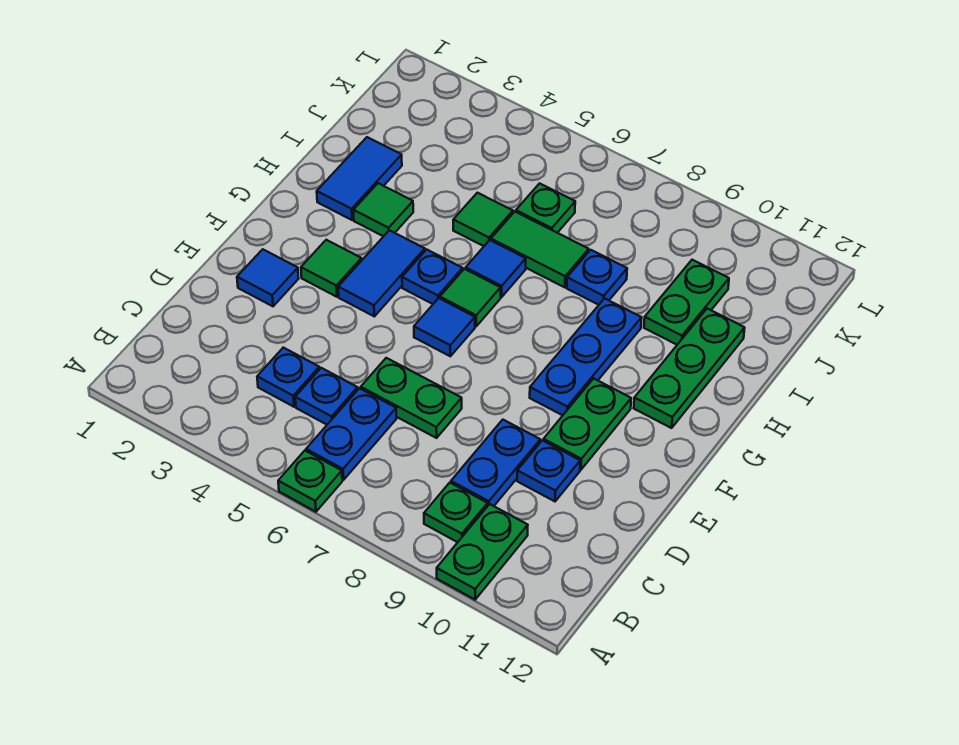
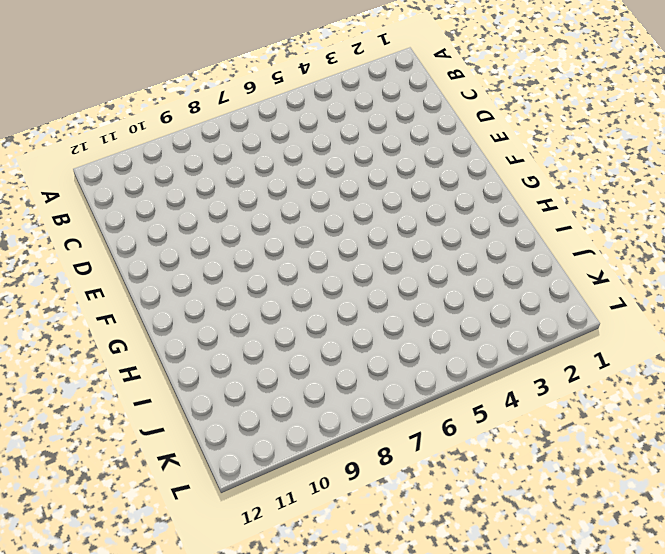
none -> green 1x1 plate [278,451,342,512]
none -> green 1x2 plate [437,504,528,600]
none -> blue 1x2 plate [306,388,397,480]

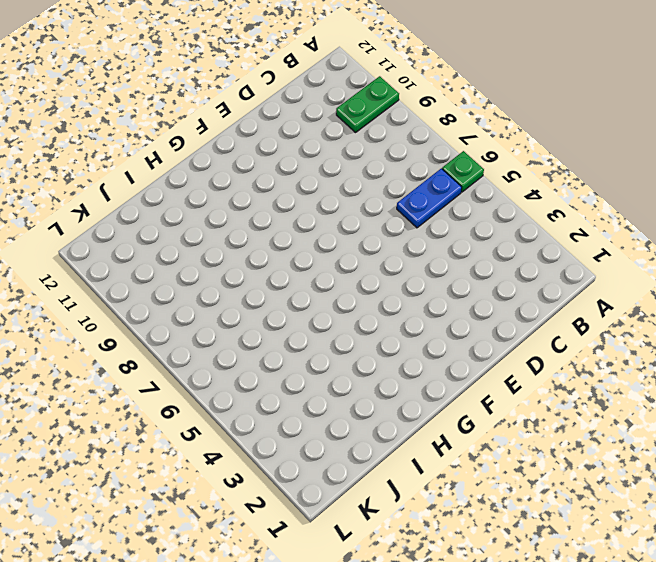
none -> green 1x1 plate [424,483,488,542]
none -> blue 1x1 plate [257,348,319,407]
none -> blue 1x1 plate [295,368,358,425]

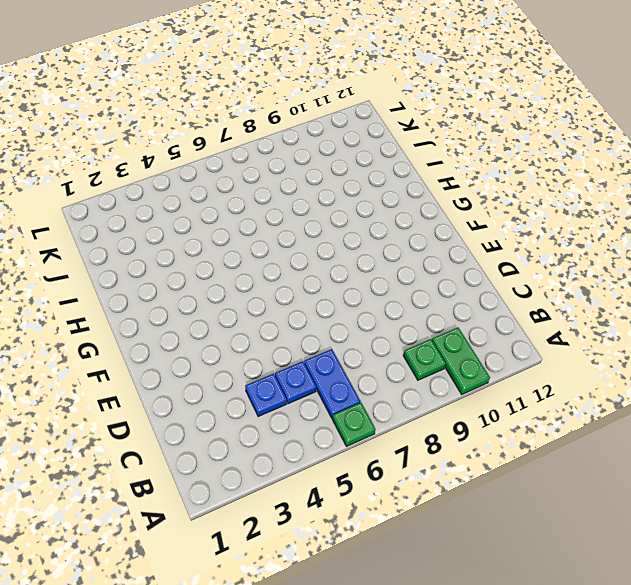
none -> blue 1x2 plate [451,420,540,506]
none -> green 1x2 plate [361,358,462,438]
none -> blue 1x1 plate [517,440,580,501]

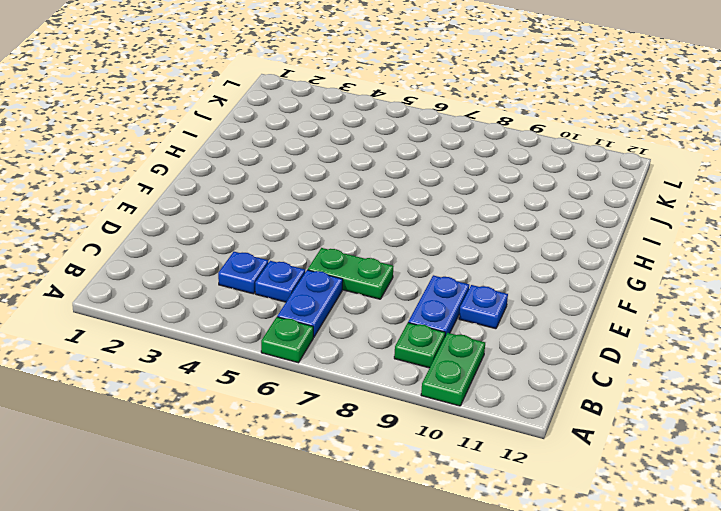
none -> blue 1x1 tile [237,249,299,306]
none -> green 1x2 plate [543,378,631,470]
none -> green 1x1 tile [301,240,362,297]

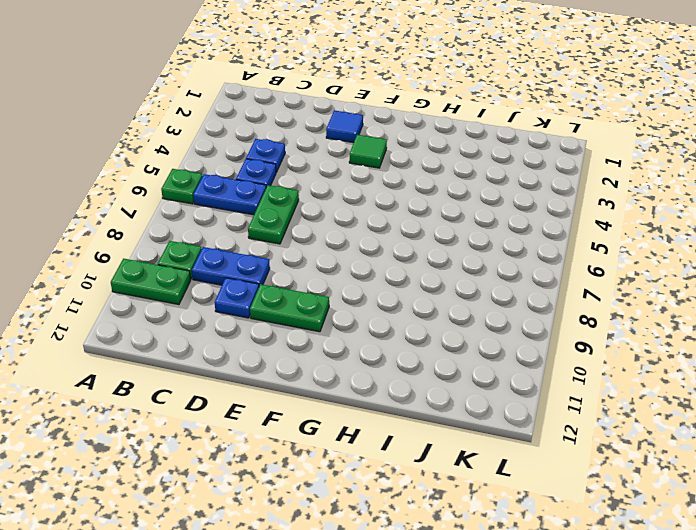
none -> blue 1x2 tile [338,230,425,316]
none -> blue 1x1 tile [414,298,475,356]
none -> blue 1x3 plate [530,298,642,415]

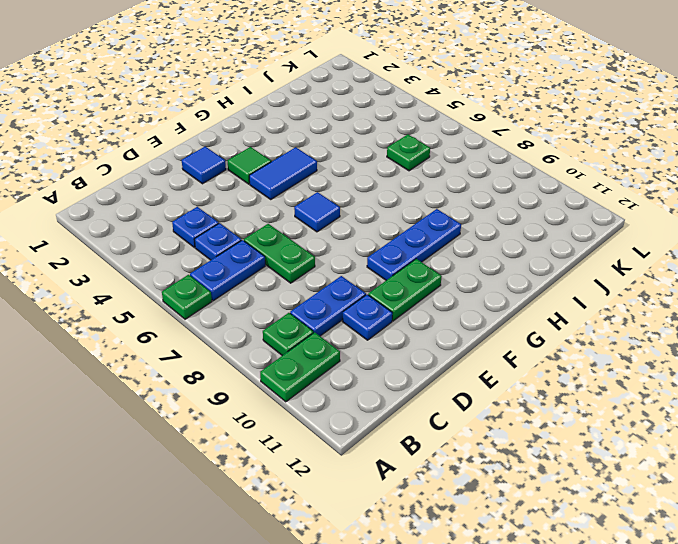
none -> blue 1x1 plate [402,250,463,304]
none -> green 1x1 tile [440,269,501,326]
none -> green 1x3 plate [634,309,745,428]

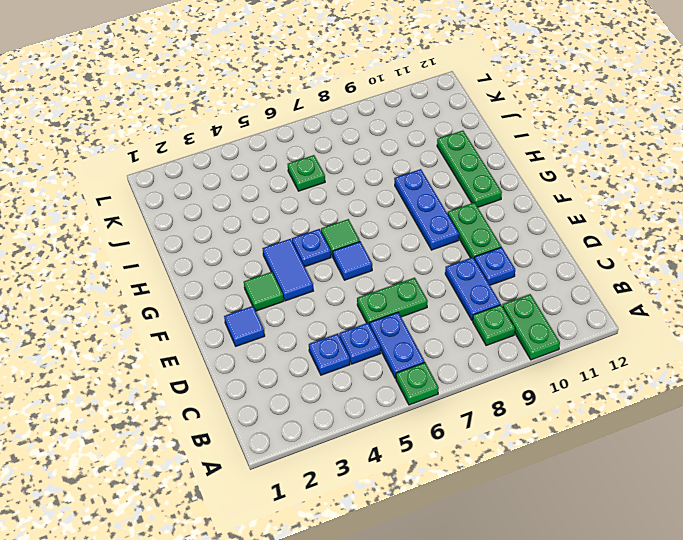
none -> blue 1x2 tile [317,137,402,220]
none -> green 1x1 tile [353,183,413,236]
none -> blue 1x1 tile [466,240,526,297]

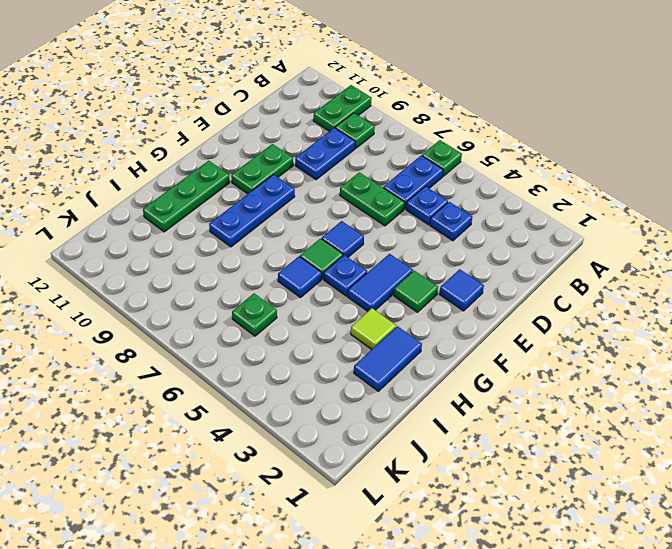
lime 1x1 tile [351,308,396,350] -> green 1x1 tile [353,183,413,236]
none -> blue 1x1 plate [517,440,580,501]
none -> green 1x1 tile [453,193,513,246]
none -> green 1x2 tile [491,212,589,287]

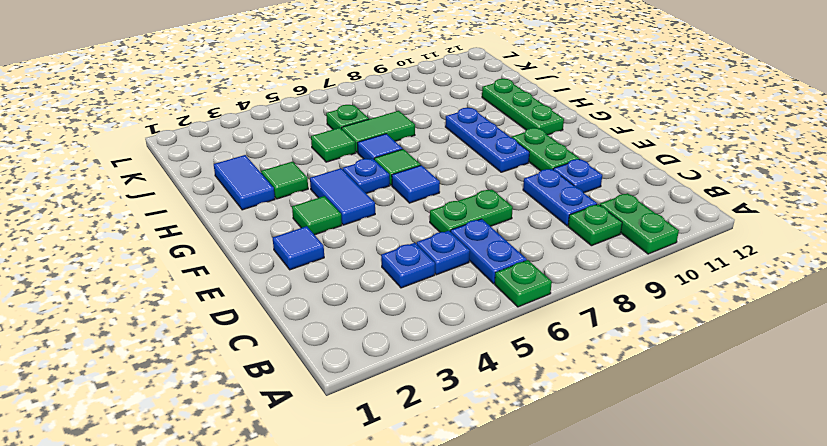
none -> blue 1x1 plate [567,250,627,305]
none -> green 1x2 plate [644,260,729,345]

